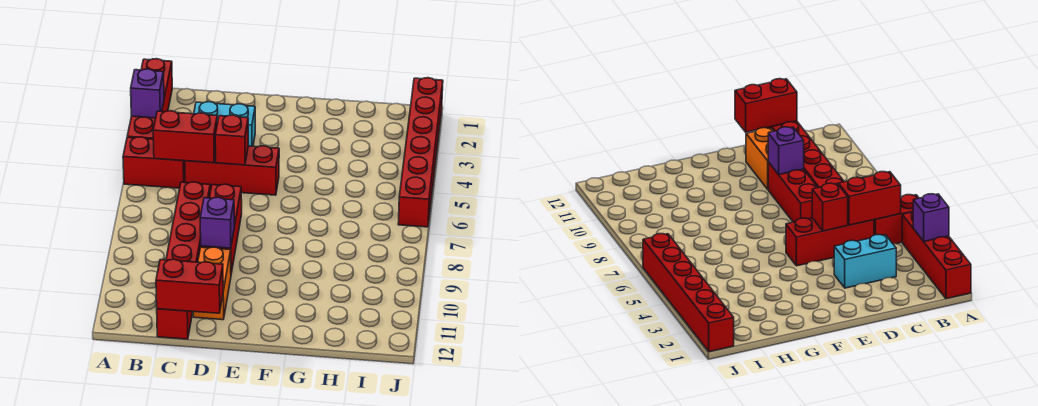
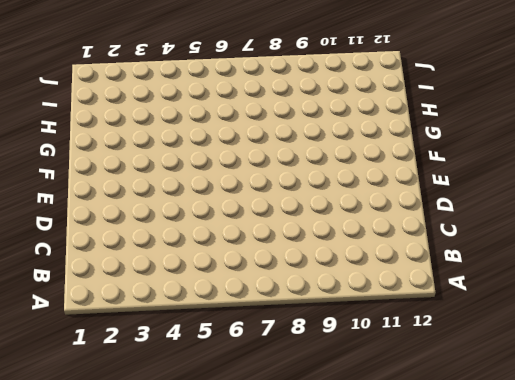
none -> red 1x4 brick [127,59,172,139]
none -> red 1x2 brick [123,137,185,188]
none -> cyan 1x2 brick [194,102,255,146]

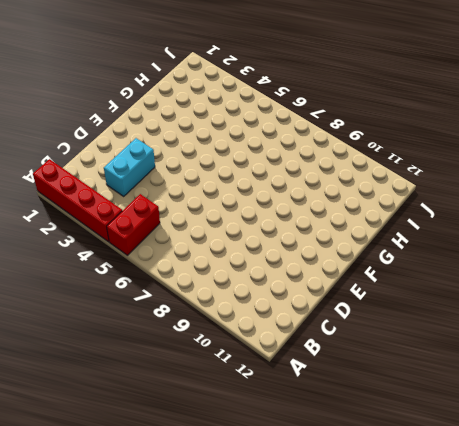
none -> red 1x3 brick [185,146,279,195]
none -> red 1x6 brick [157,182,210,339]
none -> red 1x3 brick [201,184,242,274]

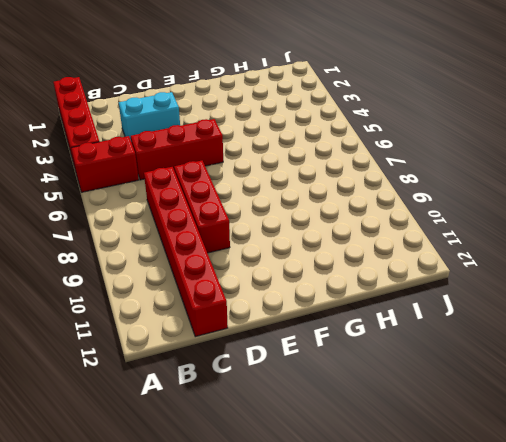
none -> orange 1x2 brick [193,247,231,320]
none -> red 1x6 brick [398,78,443,227]
none -> purple 1x1 brick [131,69,164,118]

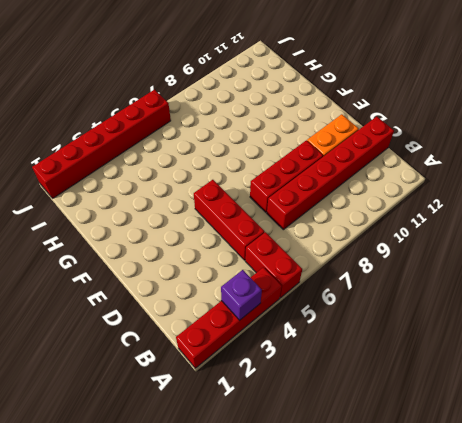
none -> cyan 1x2 brick [194,102,255,146]
none -> red 1x2 brick [153,111,217,163]
none -> red 1x2 brick [156,259,223,313]

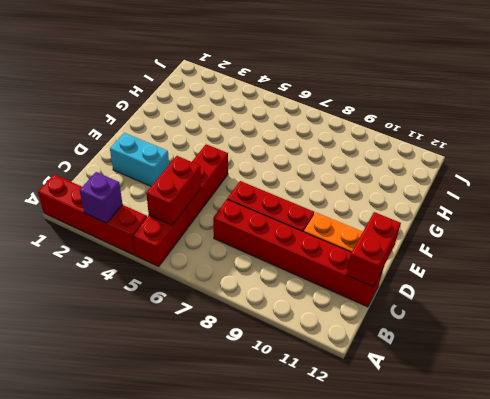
cyan 1x2 brick [110,133,169,186] -> cyan 1x2 brick turned to [194,102,255,146]
none -> red 1x6 brick [398,78,443,227]
none -> red 1x1 brick [215,115,248,165]
none -> purple 1x1 brick [200,197,234,248]

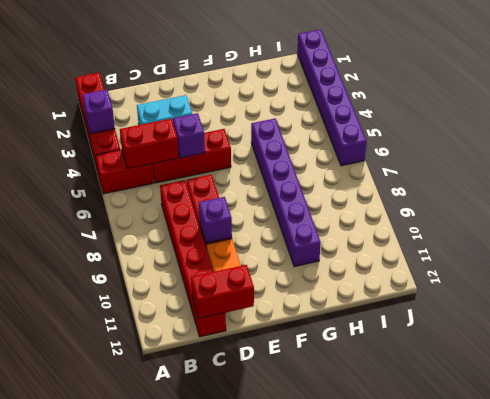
purple 1x1 brick [173,113,205,158] -> red 1x1 brick [215,115,248,165]
purple 1x6 brick [251,118,321,267] -> none
purple 1x6 brick [297,29,367,166] -> red 1x6 brick [398,78,443,227]

